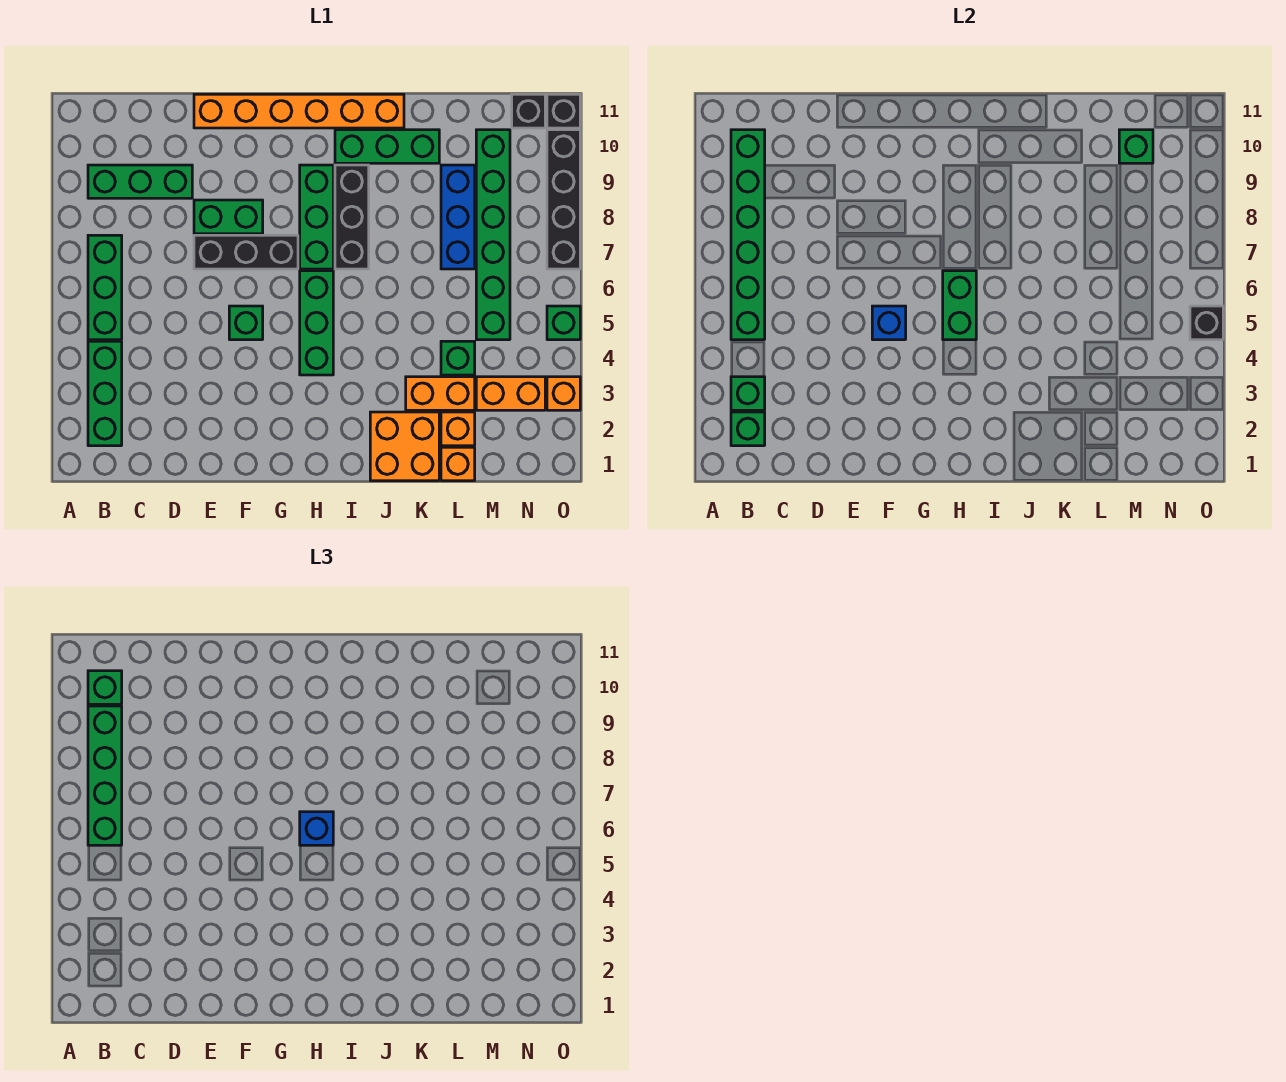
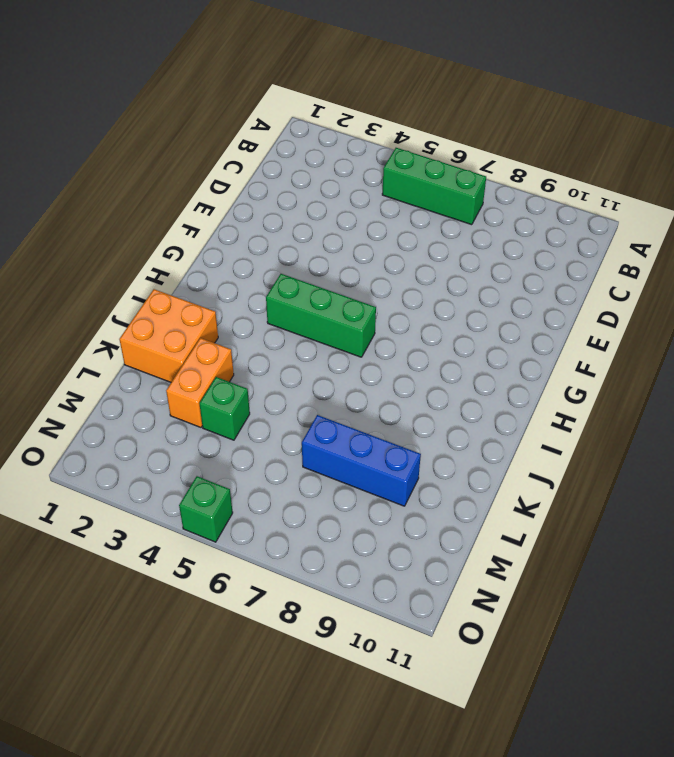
none -> green 1x3 brick [88,341,122,446]
none -> green 1x3 brick [88,165,192,198]
none -> black 1x3 brick [194,235,298,269]
none -> green 1x2 brick [194,200,263,234]

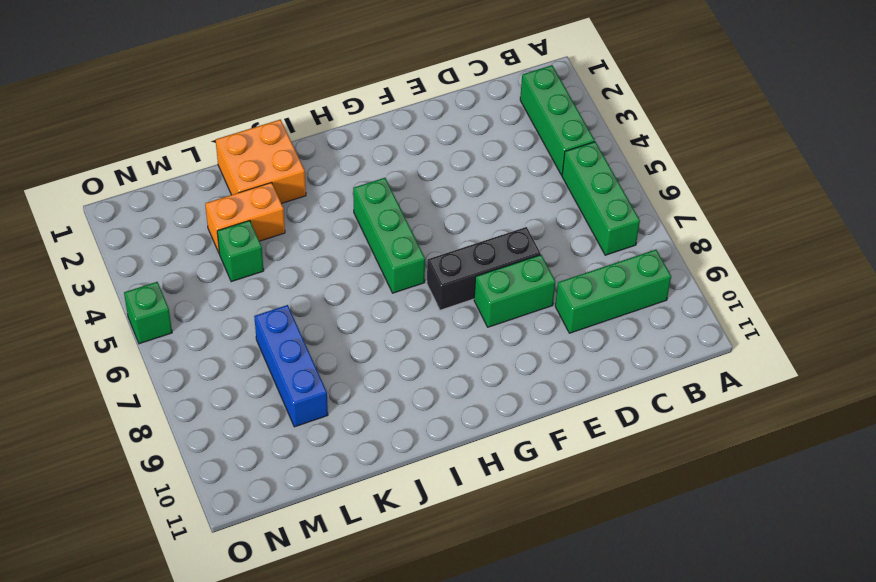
none -> orange 1x6 brick [194,94,404,128]
none -> green 1x1 brick [229,306,263,340]
none -> green 1x3 brick [300,165,333,269]
none -> black 1x3 brick [335,165,369,269]

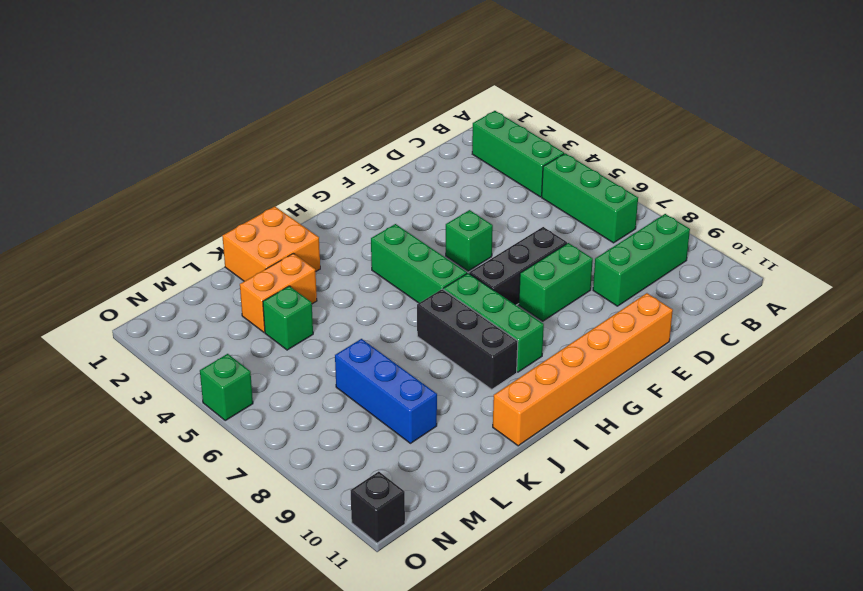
none -> green 1x3 brick [335,130,439,163]
none -> orange 1x1 brick [441,447,475,481]
none -> orange 1x1 brick [441,412,475,446]
none -> orange 1x2 brick [476,377,545,410]

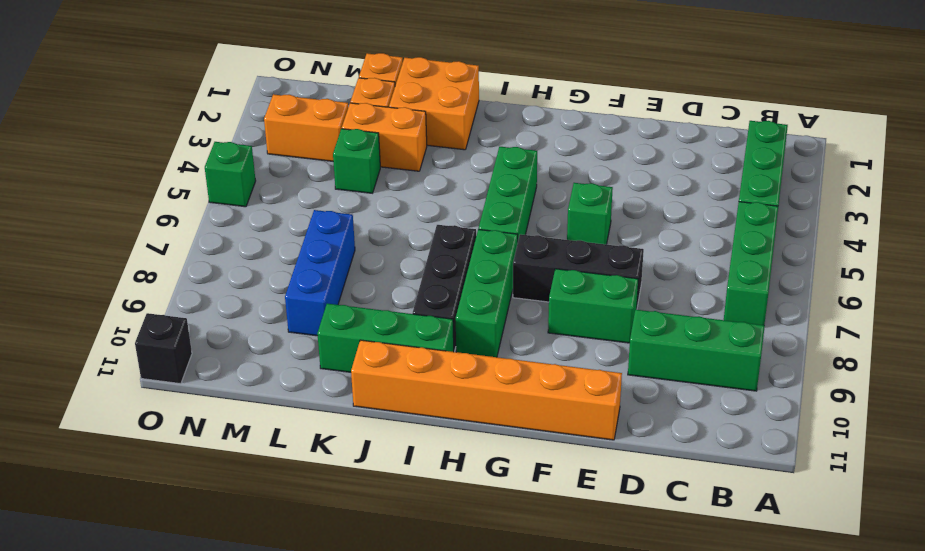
none -> green 1x6 brick [476,130,510,340]
none -> black 1x1 brick [512,94,545,128]
none -> orange 1x1 brick [547,377,580,410]
none -> black 1x4 brick [547,130,580,269]

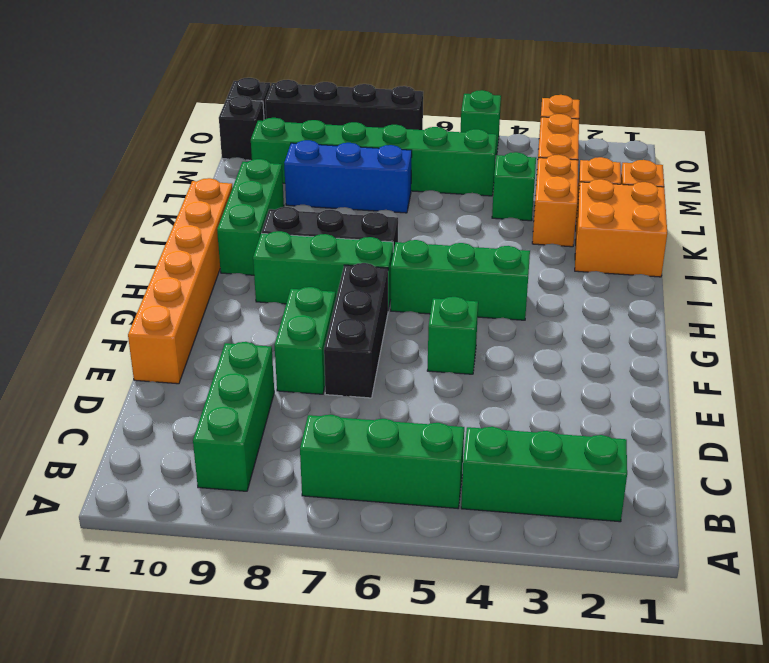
none -> green 1x1 brick [731,412,765,446]
none -> green 1x1 brick [731,377,765,410]
none -> green 1x6 brick [731,130,765,340]
none -> blue 1x1 brick [872,306,906,340]

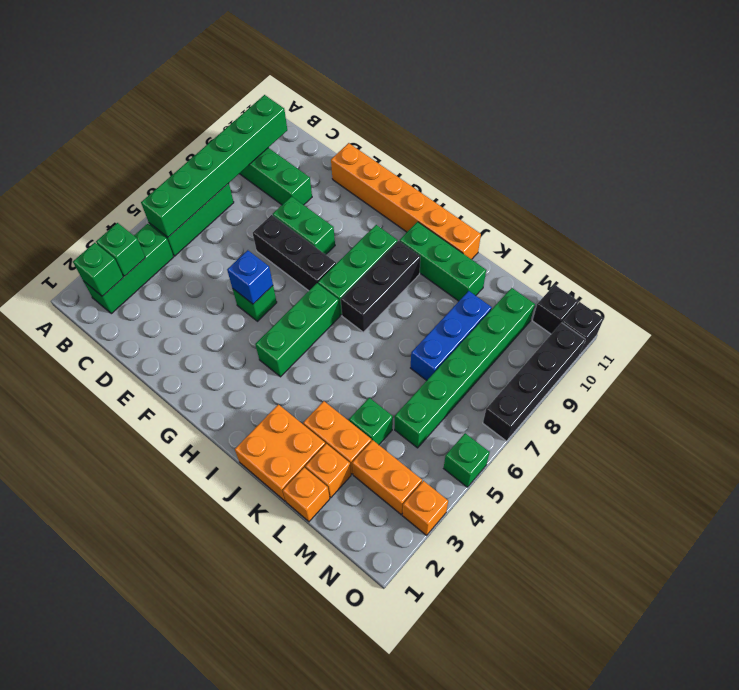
none -> green 1x2 brick [943,271,976,340]
none -> green 1x1 brick [1119,130,1153,163]
none -> black 1x1 brick [1190,306,1223,340]
none -> green 1x4 brick [88,706,122,845]

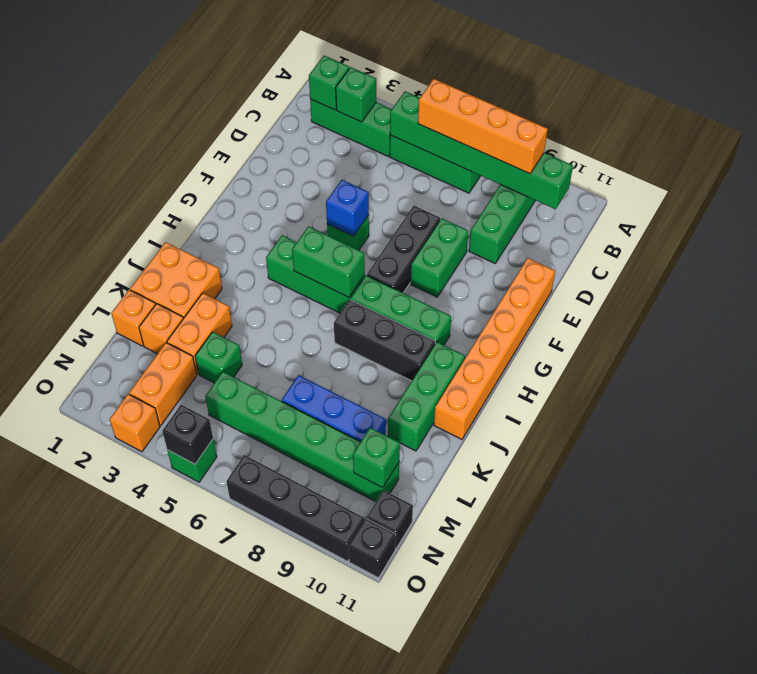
orange 1x4 brick [418,79,548,174] -> green 1x4 brick [88,706,122,845]
none -> green 1x1 brick [88,671,122,704]
none -> blue 1x1 brick [300,812,333,845]

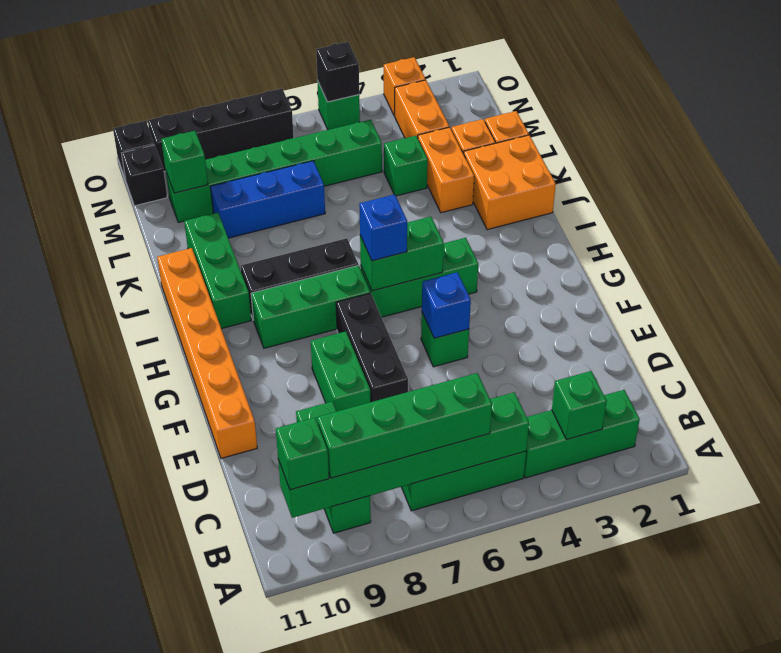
none -> green 1x1 brick [731,412,765,446]

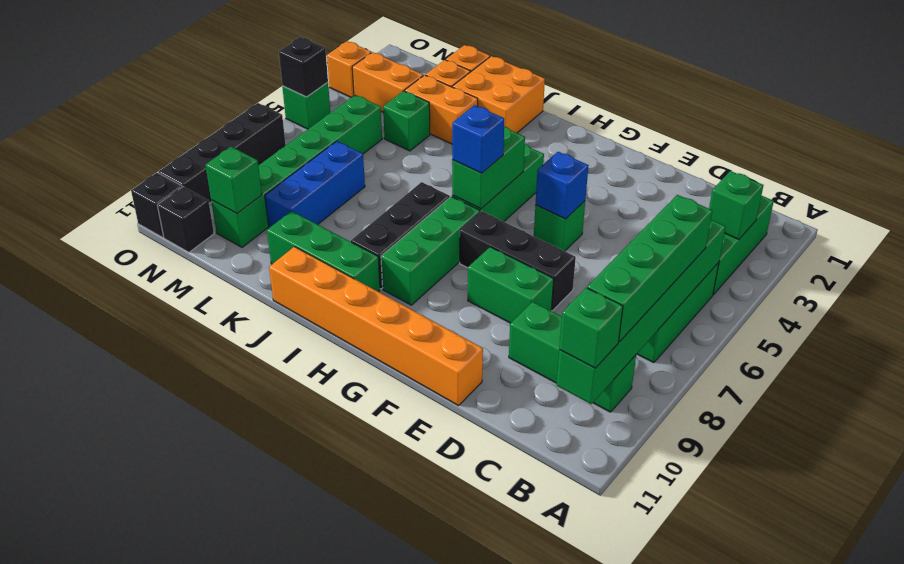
none -> green 1x1 brick [731,412,765,446]

